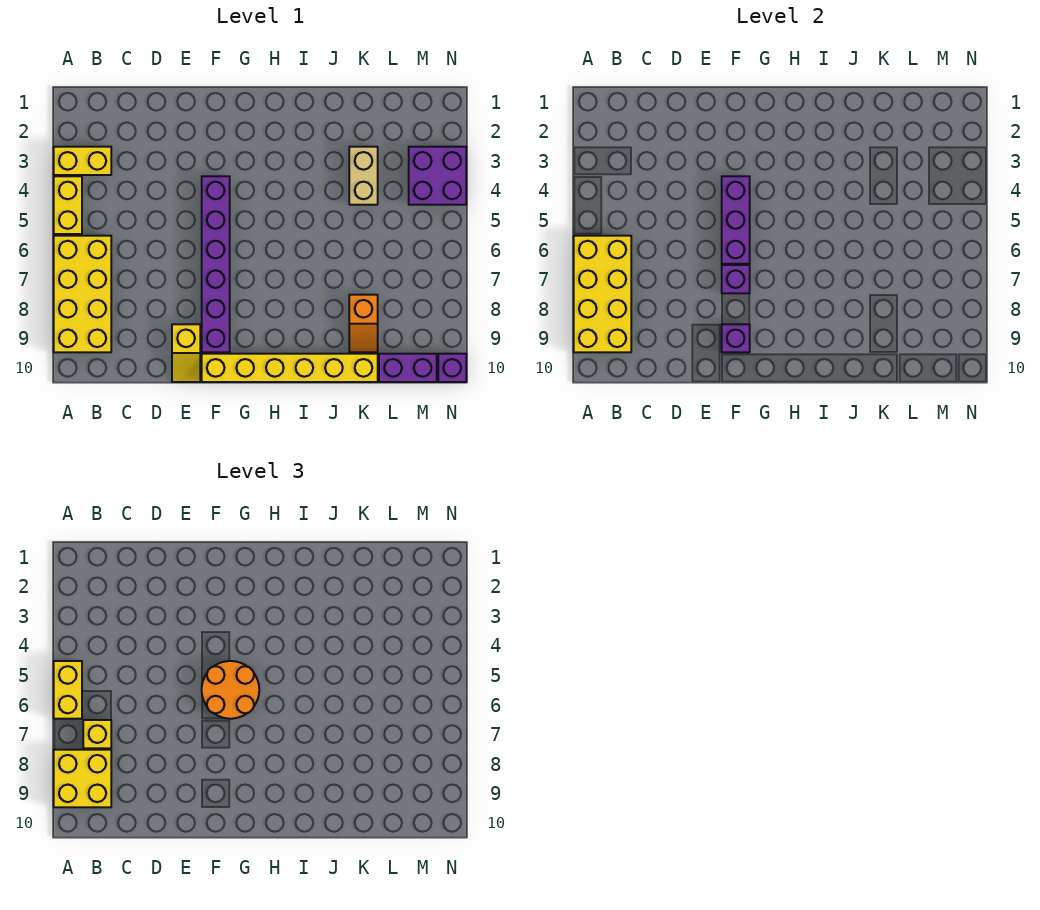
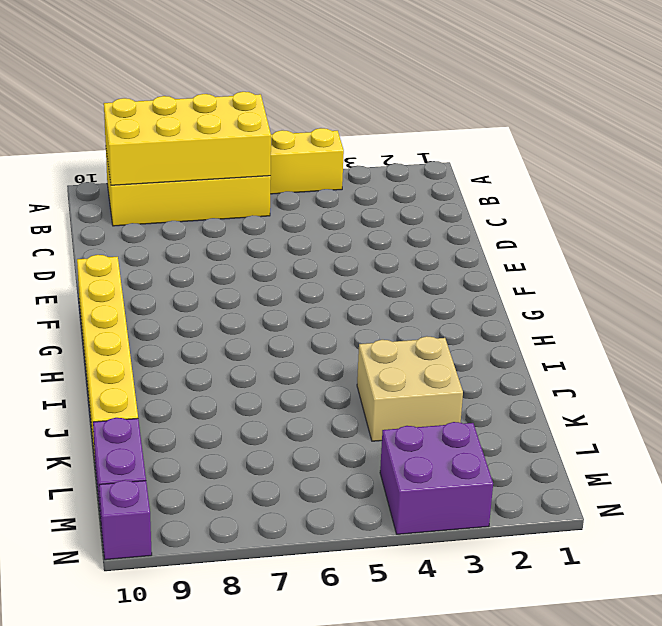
tan 2x2 brick [357,336,463,441] -> tan 1x2 brick [349,147,378,205]
none -> yellow 1x2 brick [54,147,111,175]
none -> yellow 1x2 slope [172,324,200,382]
none -> purple 1x6 brick [202,176,230,352]

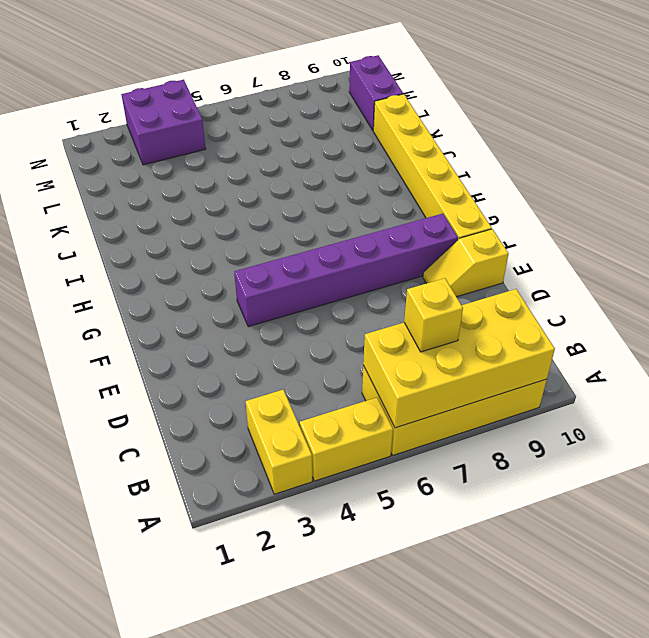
yellow 1x2 slope [423,229,509,297] -> yellow 1x2 slope turned to [172,324,200,382]
none -> tan 1x2 brick [349,147,378,205]
none -> orange 1x2 slope [349,295,378,352]
none -> purple 1x1 brick [438,354,466,382]

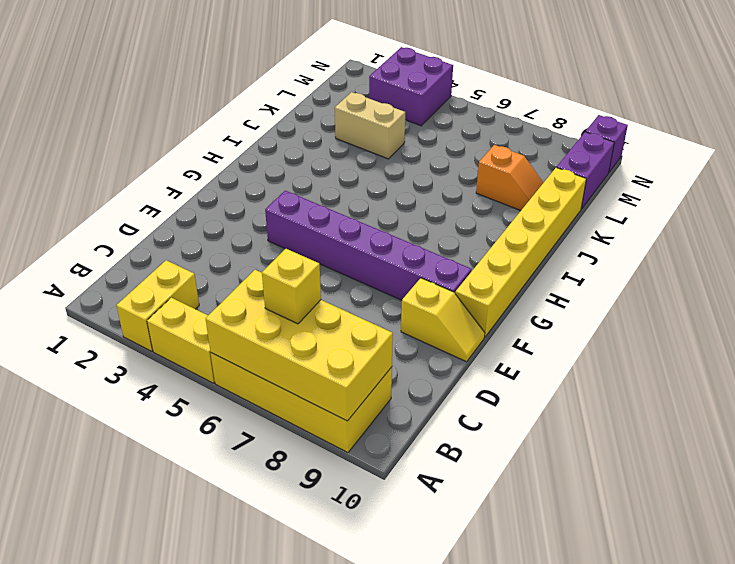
none -> purple 1x3 brick [722,176,750,264]
none -> purple 1x1 brick [722,265,750,293]
none -> purple 1x1 brick [722,324,750,352]

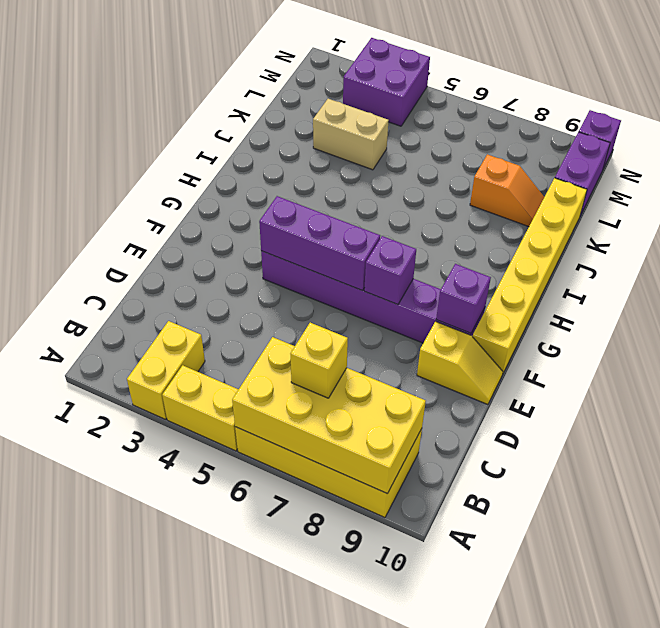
none -> yellow 1x2 brick [54,661,82,719]
none -> yellow 2x2 brick [54,750,111,807]
none -> orange 2x2 round brick [202,661,259,719]

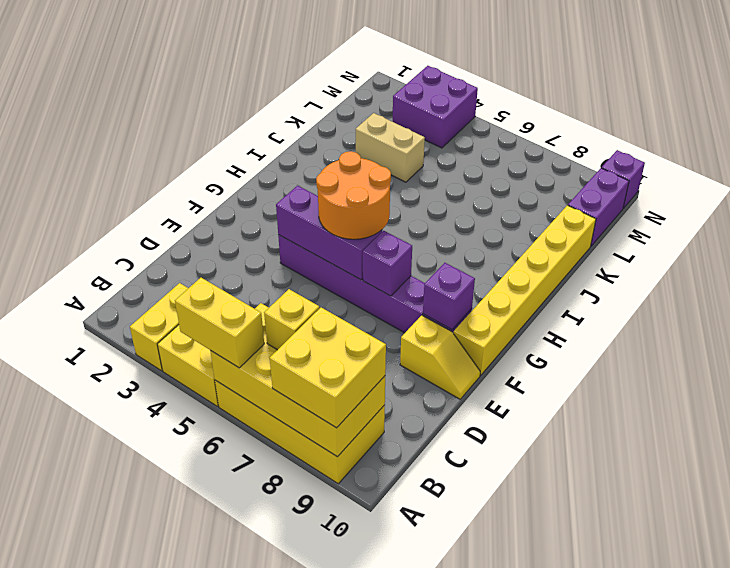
none -> orange 1x2 slope [349,295,378,352]

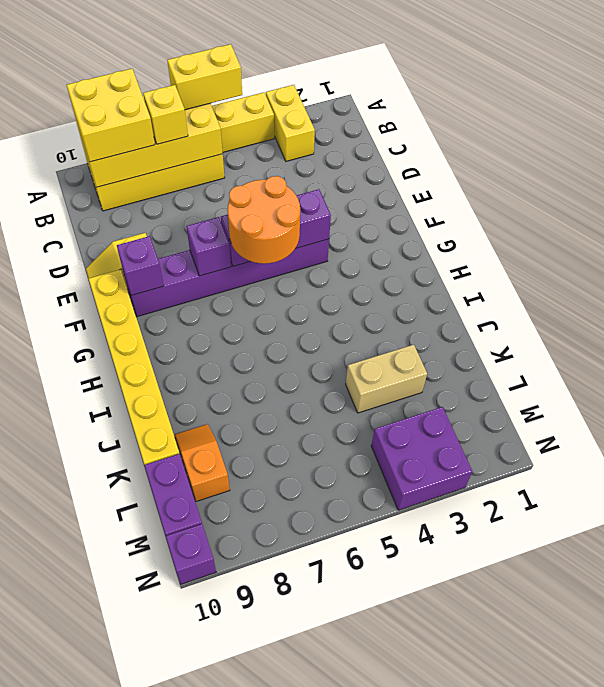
orange 1x2 slope [175,424,230,501] -> orange 1x2 slope turned to [349,295,378,352]

